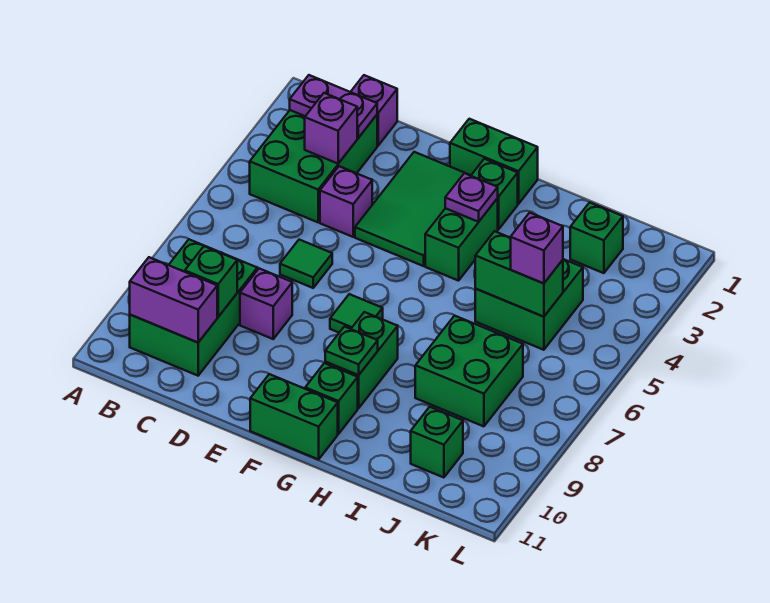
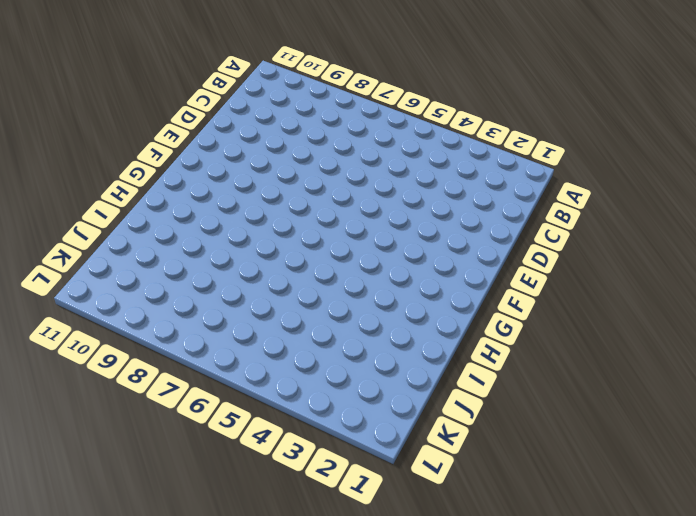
none -> green 2x3 brick [250,110,377,222]
none -> green 2x3 brick [130,239,257,376]
none -> purple 1x1 brick [351,75,397,146]

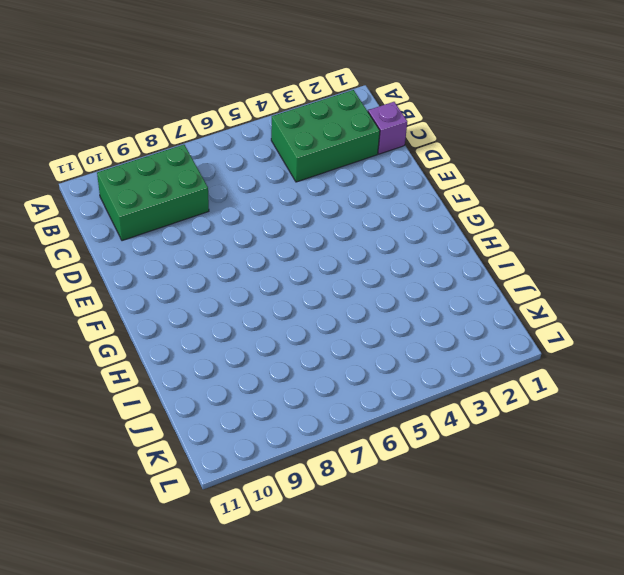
none -> purple 1x1 brick [320,166,372,237]
none -> green 1x1 tile [280,240,332,288]
none -> purple 1x1 brick [240,268,292,339]

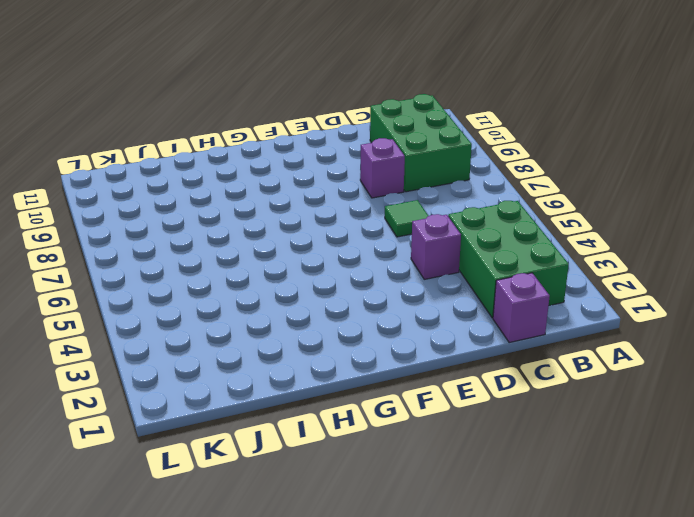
none -> green 2x3 tile [355,152,471,266]
none -> green 1x2 brick [450,119,538,204]
none -> green 1x1 tile [330,294,383,333]

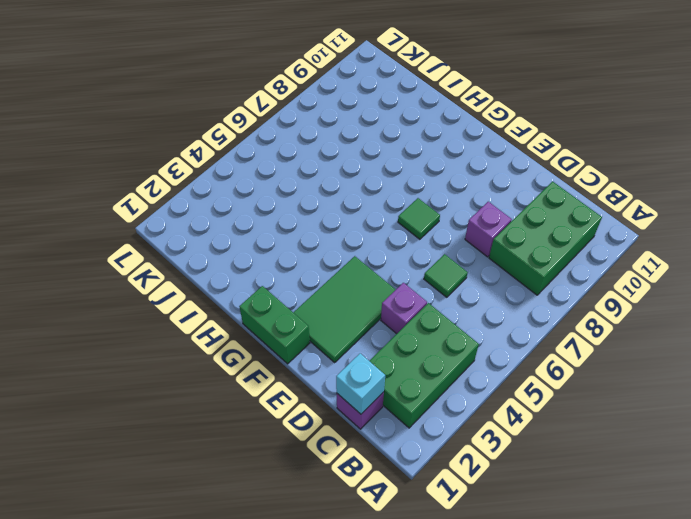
cyan 1x1 brick [336,353,385,414] -> none
none -> green 1x2 brick [250,374,338,459]
none -> green 1x1 brick [471,159,518,230]
none -> green 1x2 brick [425,198,498,281]

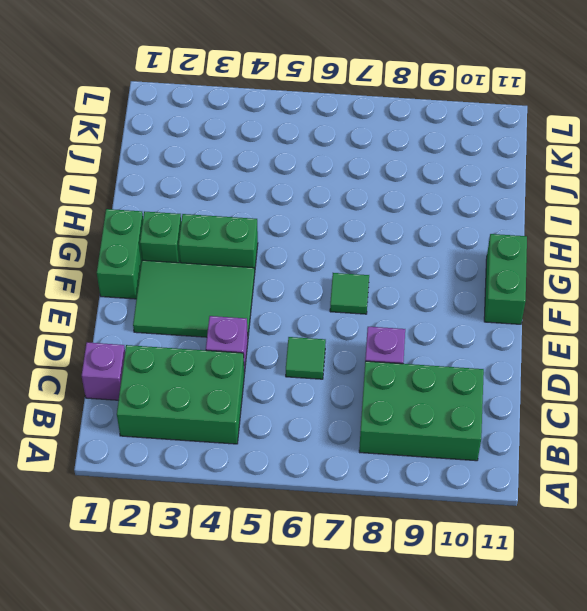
none -> green 1x2 brick [325,312,398,408]
none -> green 1x1 brick [305,363,358,434]
none -> green 2x2 brick [475,259,583,350]

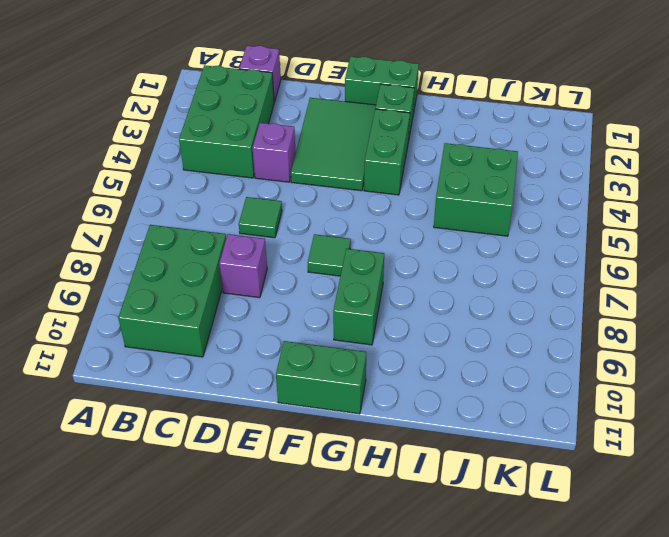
none -> green 1x1 brick [305,363,358,434]
none -> green 2x2 brick [415,316,523,426]
none -> green 1x1 brick [570,202,623,273]

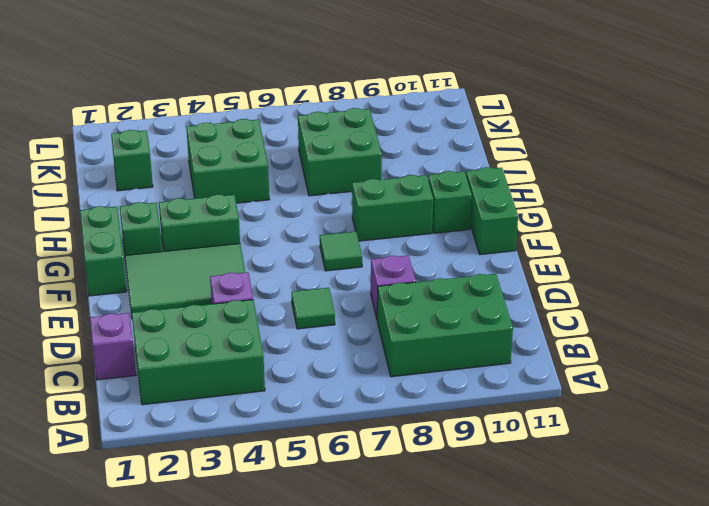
none -> green 1x1 brick [411,407,463,478]
none -> purple 1x2 plate [290,75,377,138]
none -> purple 1x2 brick [130,257,217,342]

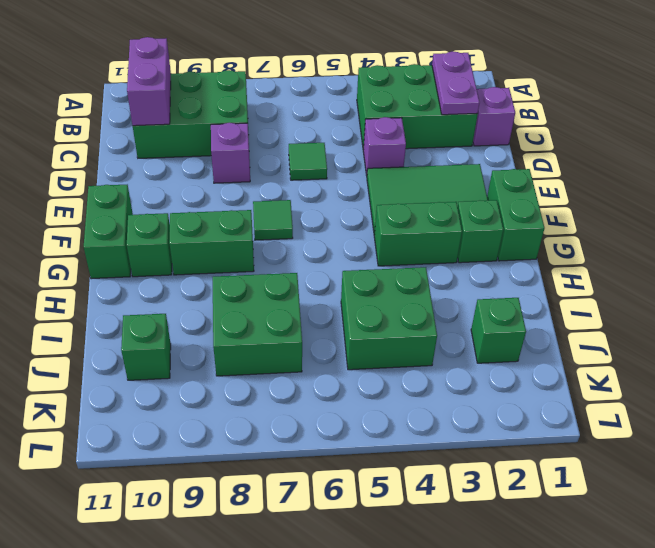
none -> purple 1x1 brick [305,93,357,164]
none -> green 1x1 brick [185,246,237,317]
none -> purple 1x1 plate [445,173,498,222]

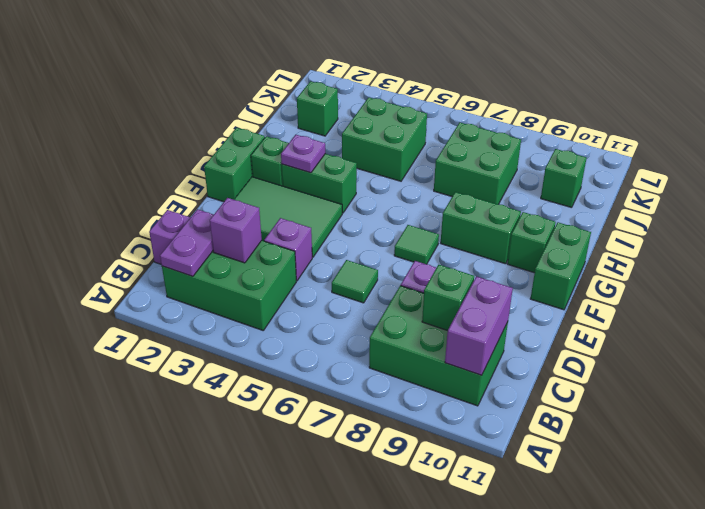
none -> green 1x1 plate [325,327,378,375]
none -> green 1x2 brick [475,231,563,317]
none -> purple 1x1 brick [511,213,563,283]

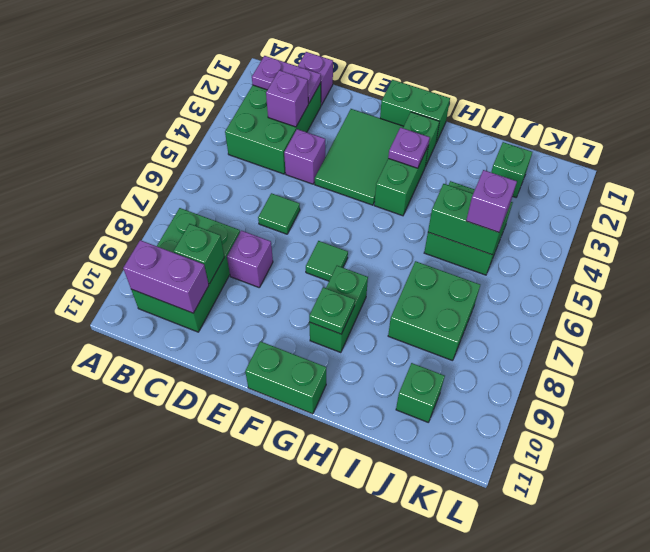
none -> green 1x1 brick [305,363,358,434]

